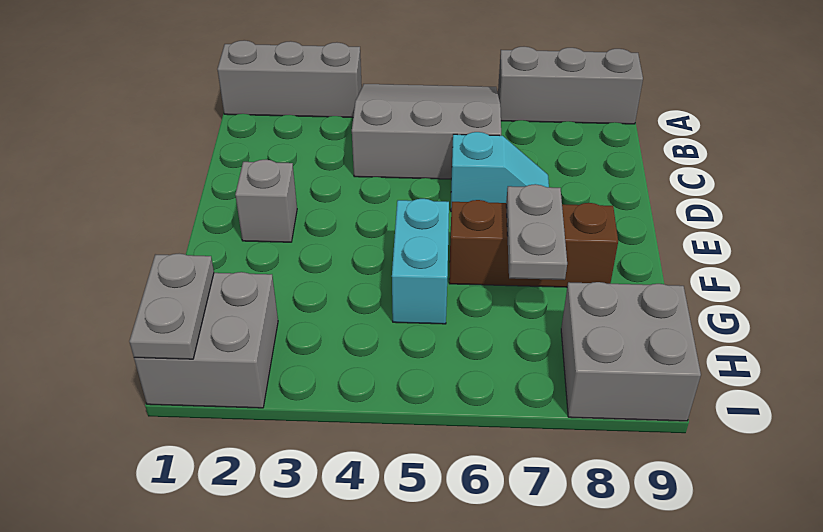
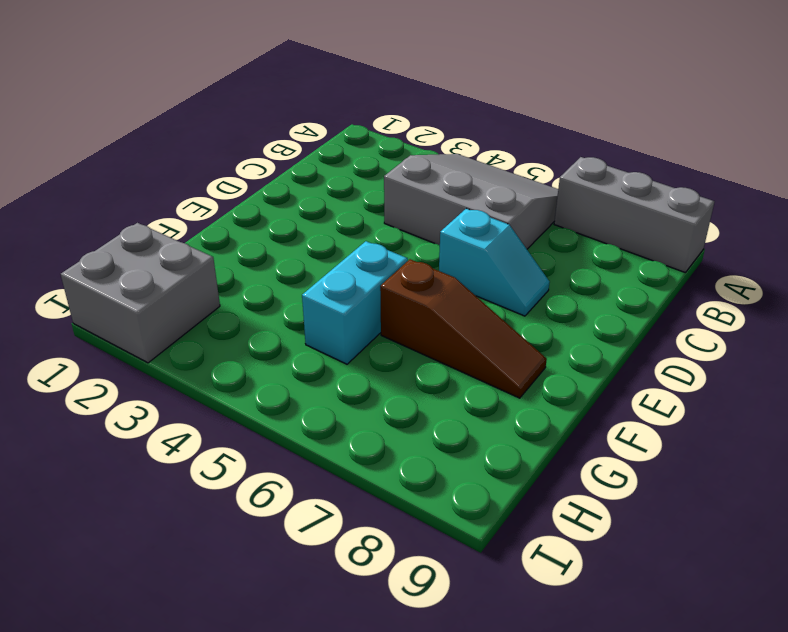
brown 1x3 slope [380,259,547,398] -> brown 1x3 brick [449,200,618,287]
none -> grey 1x3 brick [217,40,362,117]
none -> grey 1x1 brick [235,160,297,242]

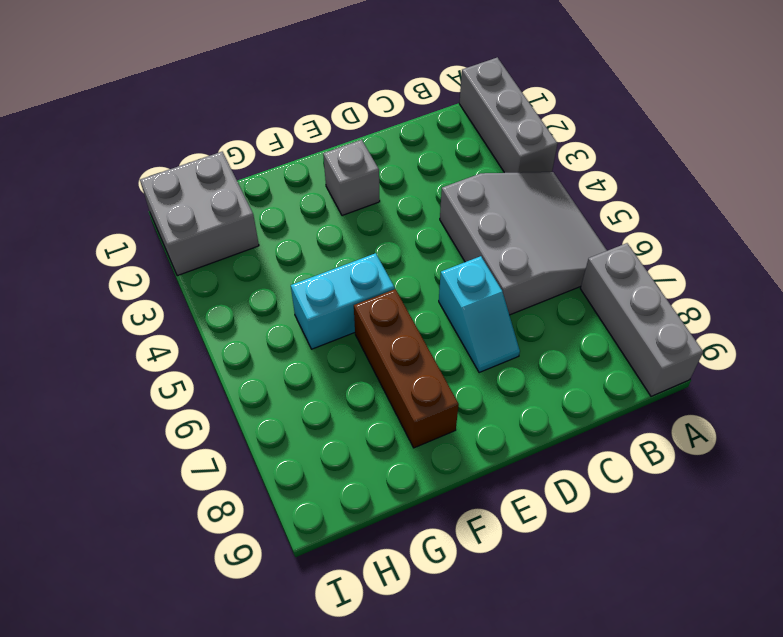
none -> grey 2x2 brick [561,282,701,421]
none -> grey 1x2 plate [506,184,567,280]

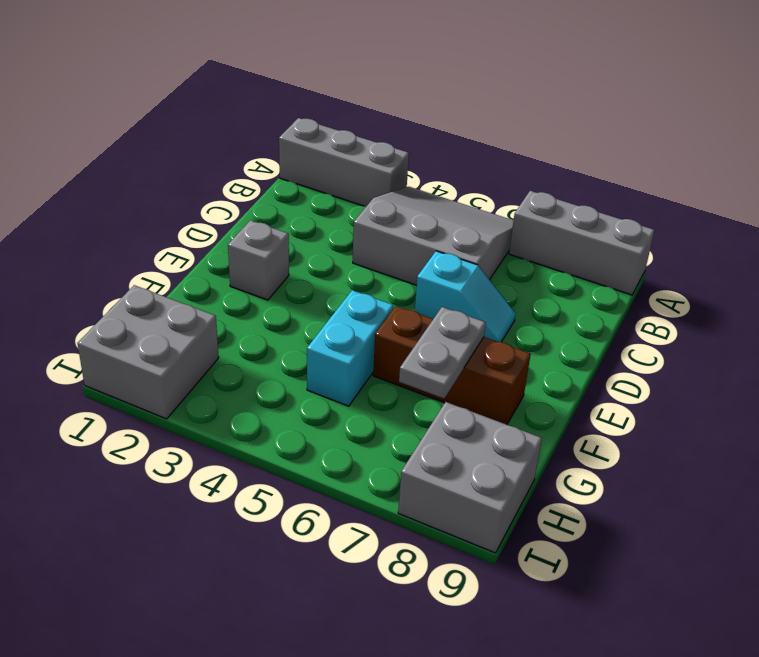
none -> grey 1x2 plate [129,254,214,359]

